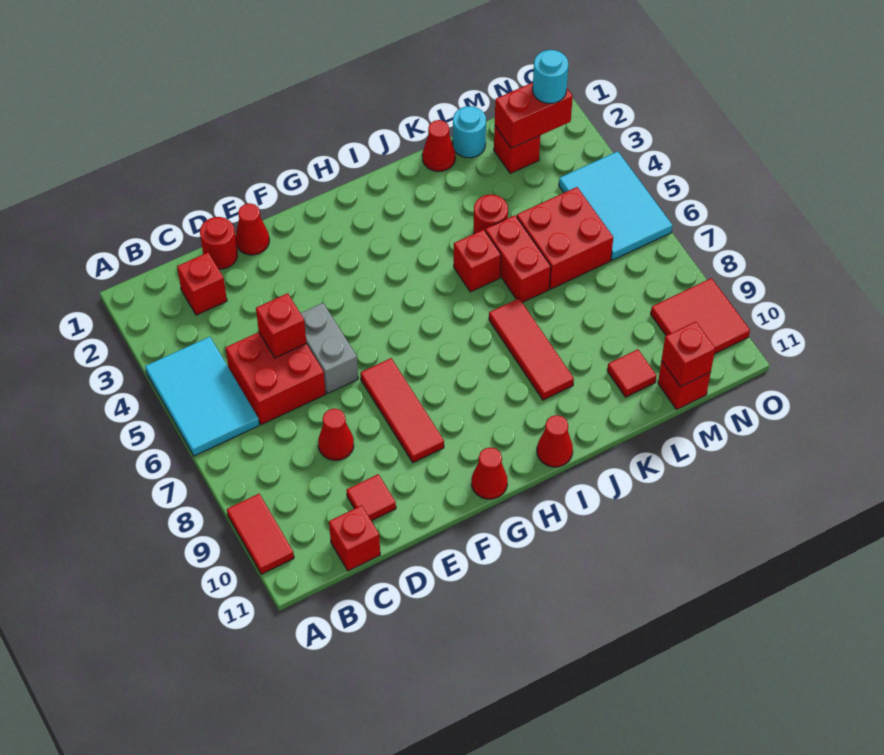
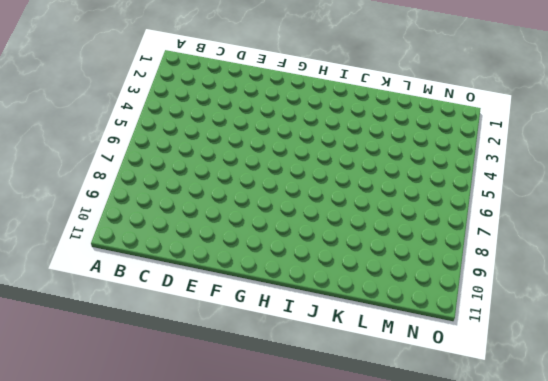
none -> cyan 2x3 tile [145,337,259,456]
none -> red 1x2 tile [227,494,294,574]
none -> red 1x1 brick [177,253,227,315]

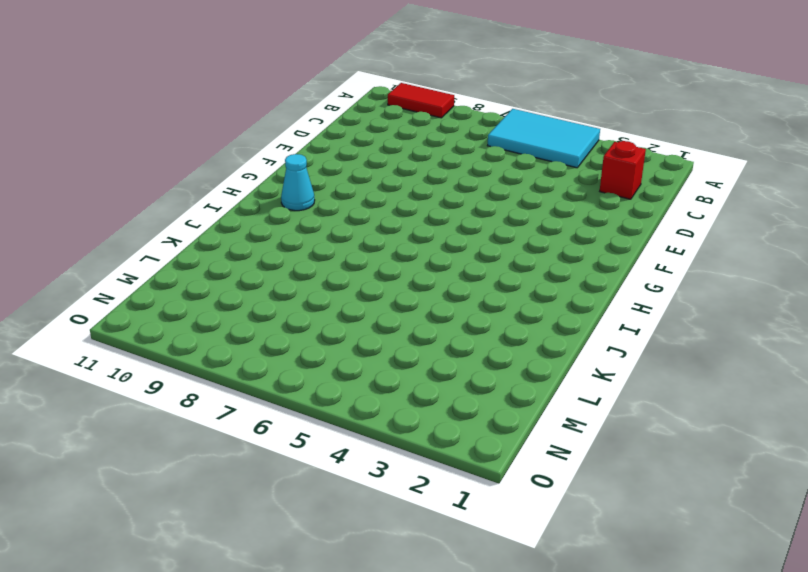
cyan 1x1 cone [281,154,315,211] -> none
none -> red 2x2 brick [226,332,326,425]
none -> red 1x1 brick [329,505,380,571]
none -> red 1x1 round brick [200,217,237,269]

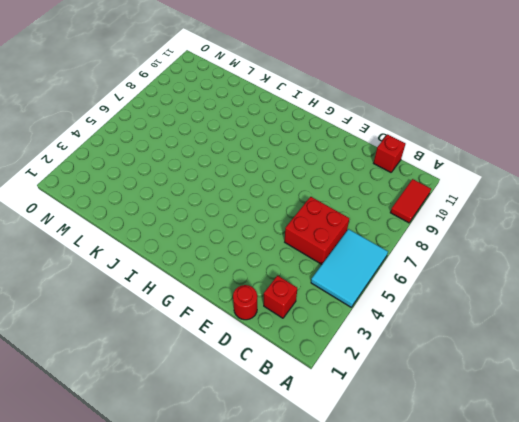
none -> red 1x1 cone [318,409,354,460]
none -> red 1x1 tile [347,474,396,521]
none -> red 1x1 cone [235,203,269,255]

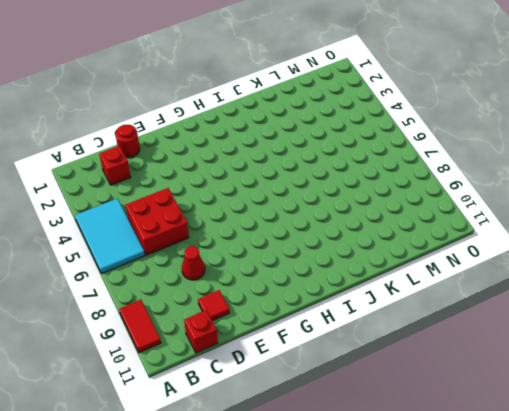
none -> red 1x1 cone [235,203,269,255]
none -> grey 1x2 brick [300,303,358,394]
none -> red 1x3 tile [360,358,444,463]

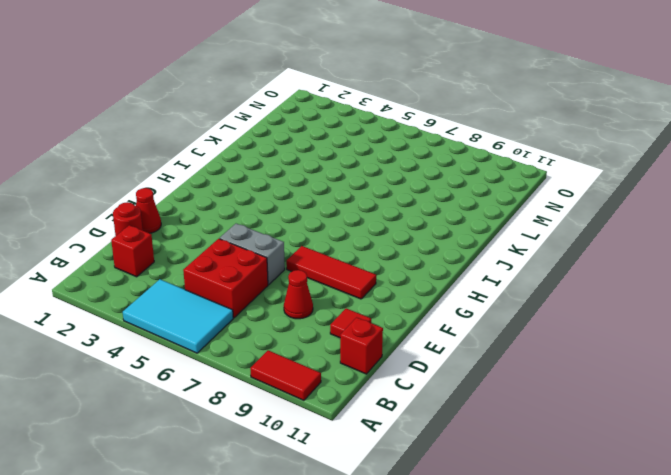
none -> red 1x1 cone [472,447,508,499]
none -> red 1x1 cone [537,415,573,467]
none -> red 1x1 brick [454,230,501,292]

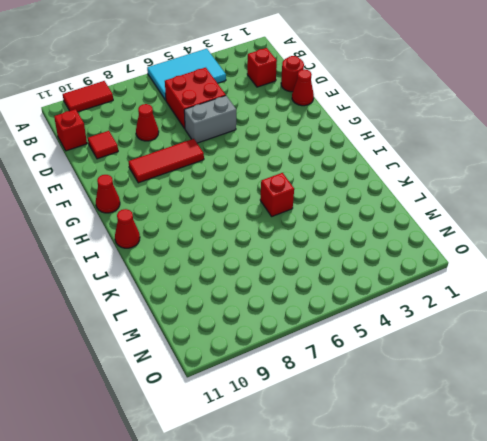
none -> red 1x3 tile [489,299,574,400]
none -> red 1x1 cone [422,120,455,171]
none -> red 1x1 round brick [474,195,508,234]

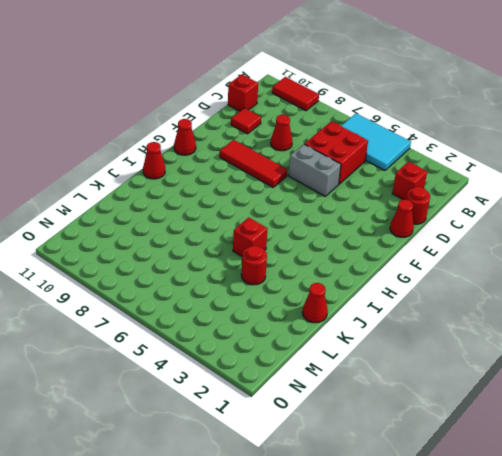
none -> red 1x3 tile [489,299,574,400]
none -> red 1x2 brick [485,215,551,302]
none -> cyan 1x1 round brick [453,106,486,158]

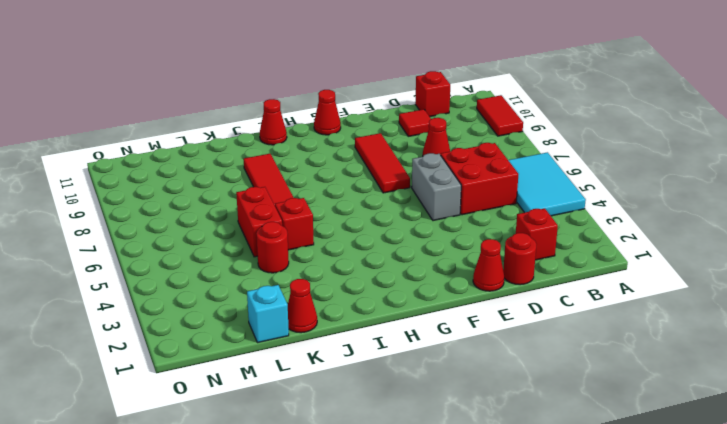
cyan 1x1 brick [247,285,289,343] -> cyan 1x1 round brick [453,106,486,158]
none -> red 2x2 brick [517,187,613,289]
none -> red 1x1 tile [607,349,656,397]
none -> red 1x1 brick [494,126,540,173]

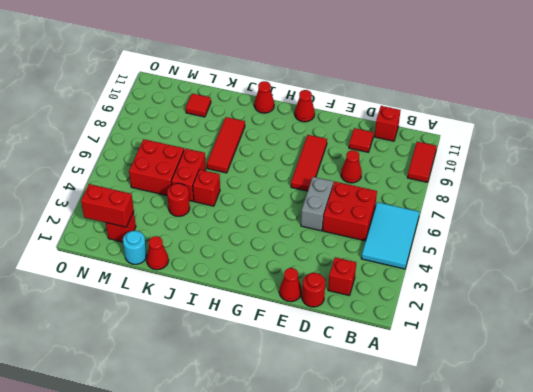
none -> red 1x1 brick [658,361,711,409]
none -> cyan 2x3 tile [559,151,672,260]
none -> red 2x2 tile [651,278,750,354]

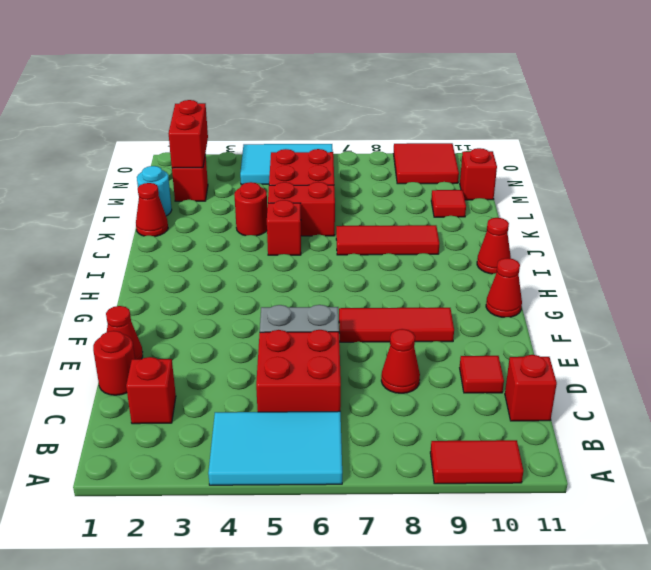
none -> red 1x1 brick [256,293,306,358]
none -> red 1x1 brick [662,322,715,387]
none -> cyan 1x1 round brick [533,50,568,103]

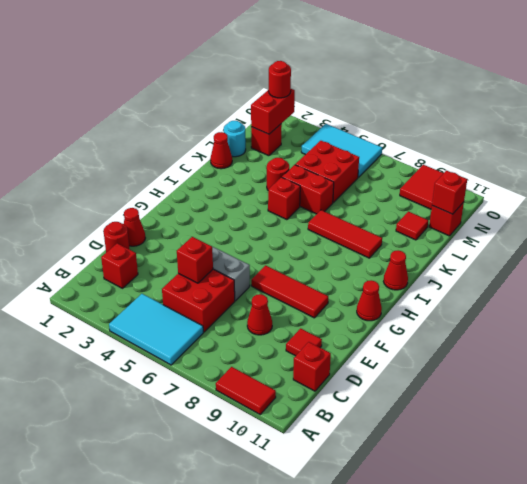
red 1x1 round brick [269,61,291,98] -> cyan 1x1 round brick [533,50,568,103]

